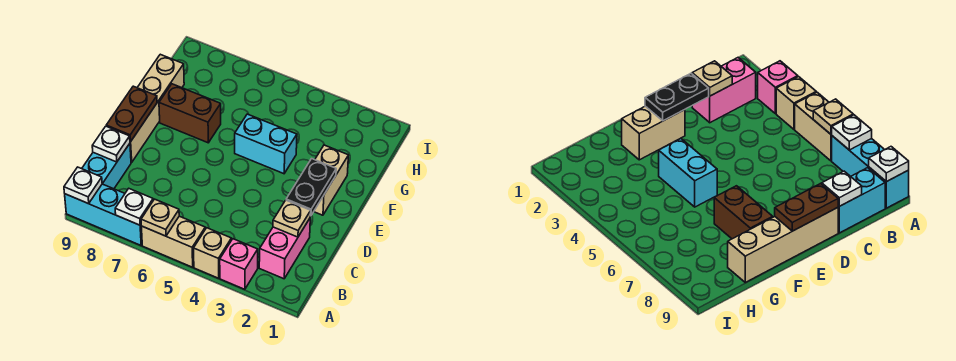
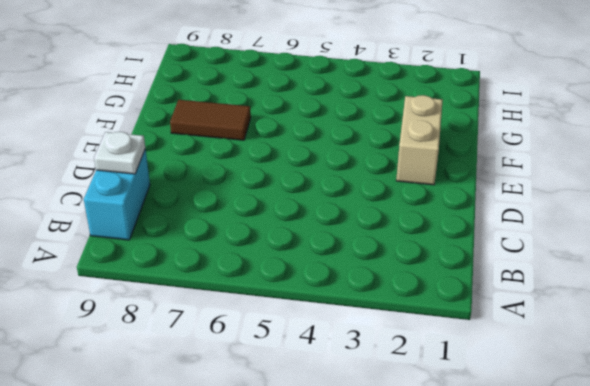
brown 1x2 tile [170,100,251,140] -> brown 1x2 brick [159,84,221,143]
none -> pink 1x1 brick [220,239,258,289]
none -> tan 1x1 brick [194,228,231,278]
none -> tan 1x2 brick [141,216,205,267]

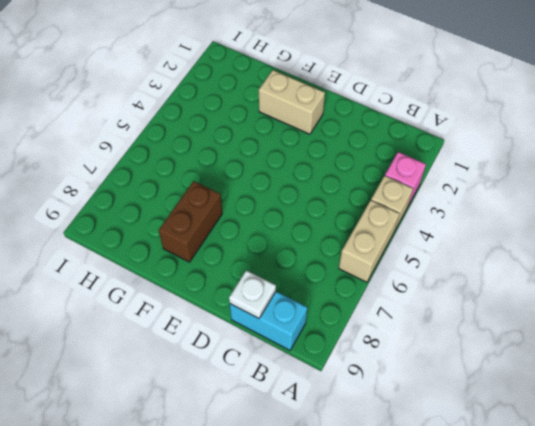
none -> cyan 1x3 brick [65,184,142,245]
none -> pink 1x2 brick [259,219,310,279]
none -> tan 1x4 brick [130,54,184,162]

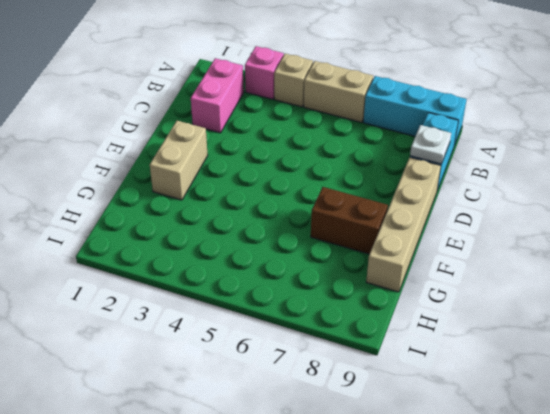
none -> cyan 1x2 brick [235,114,297,174]
none -> tan 1x1 plate [141,199,179,236]
none -> white 1x1 plate [115,189,153,225]

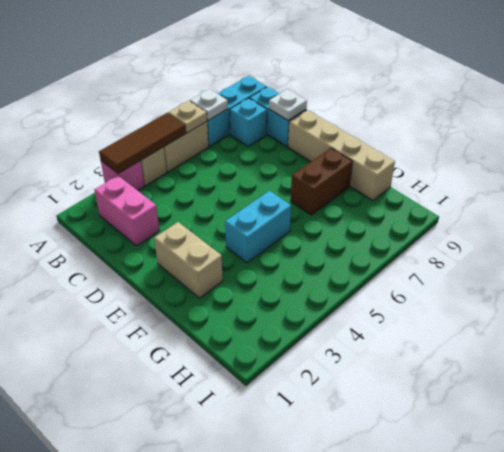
brown 1x3 tile [99,113,186,174] -> none
cyan 1x1 brick [230,98,267,146] -> none
none -> white 1x1 plate [64,167,102,204]
none -> tan 1x1 plate [273,200,311,237]
none -> black 1x2 plate [286,159,336,216]

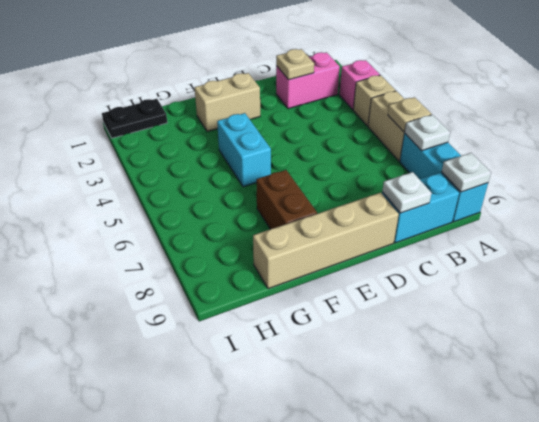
black 1x2 plate [102,99,167,138] -> black 1x2 plate moved to [286,159,336,216]
none -> brown 1x2 plate [106,86,157,142]

